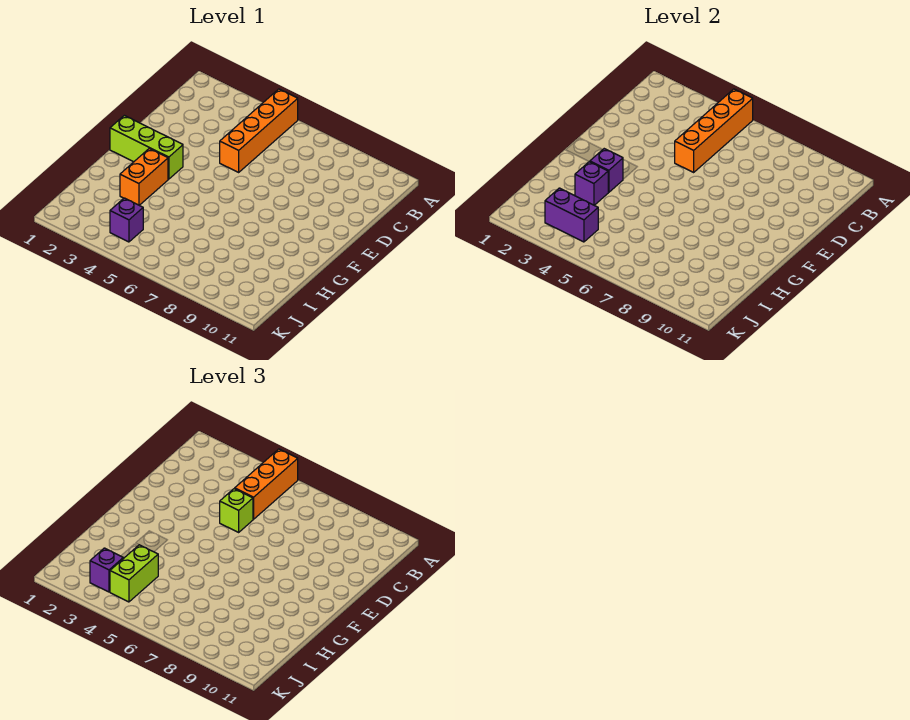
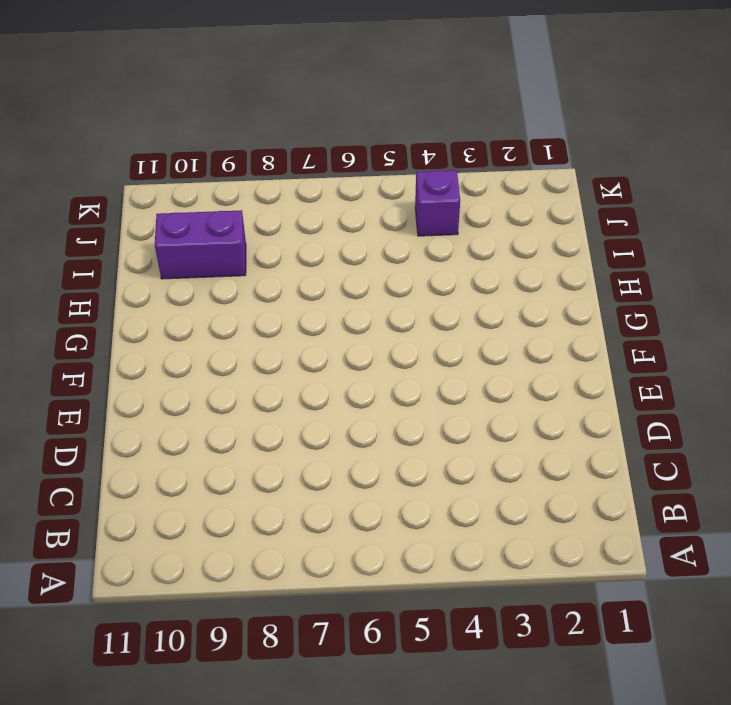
purple 1x2 brick [155,210,246,279] -> purple 1x2 brick moved to [545,188,598,242]
none -> orange 1x4 brick [220,89,298,172]
none -> lime 1x3 brick [110,115,183,179]
none -> orange 1x2 brick [120,149,168,205]

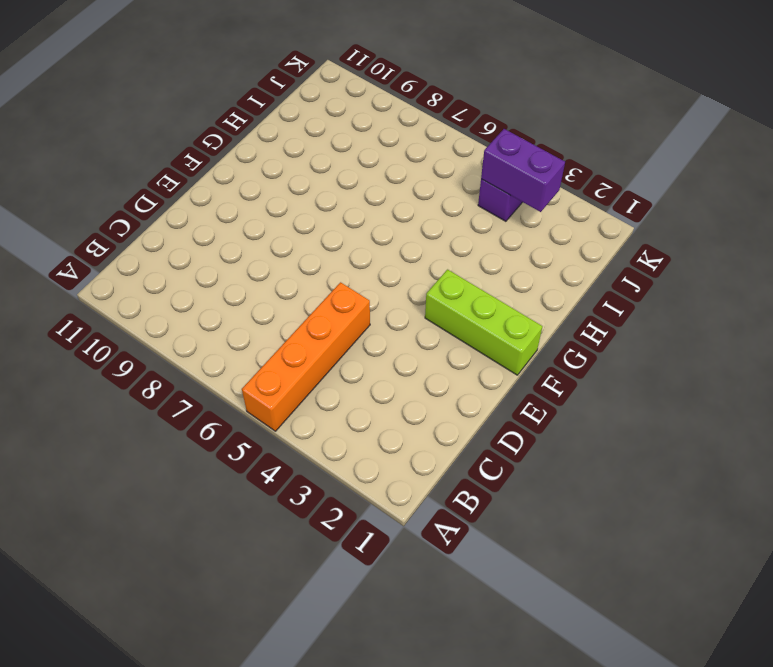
none -> orange 1x2 brick [120,149,168,205]
none -> orange 1x4 brick [675,89,753,172]
none -> purple 1x1 brick [590,149,623,192]

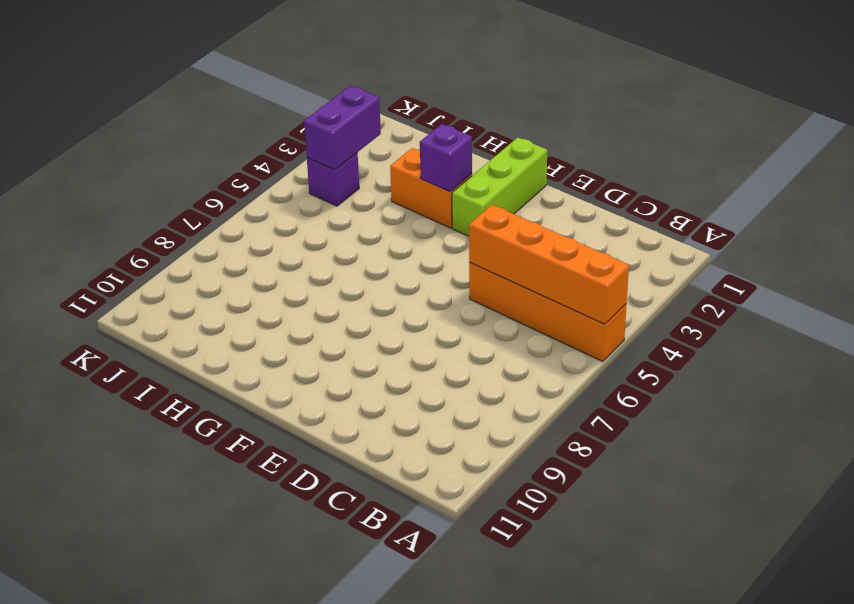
none -> purple 1x1 brick [575,162,608,205]
none -> orange 1x3 brick [235,449,298,519]
none -> lime 1x1 brick [220,489,253,532]

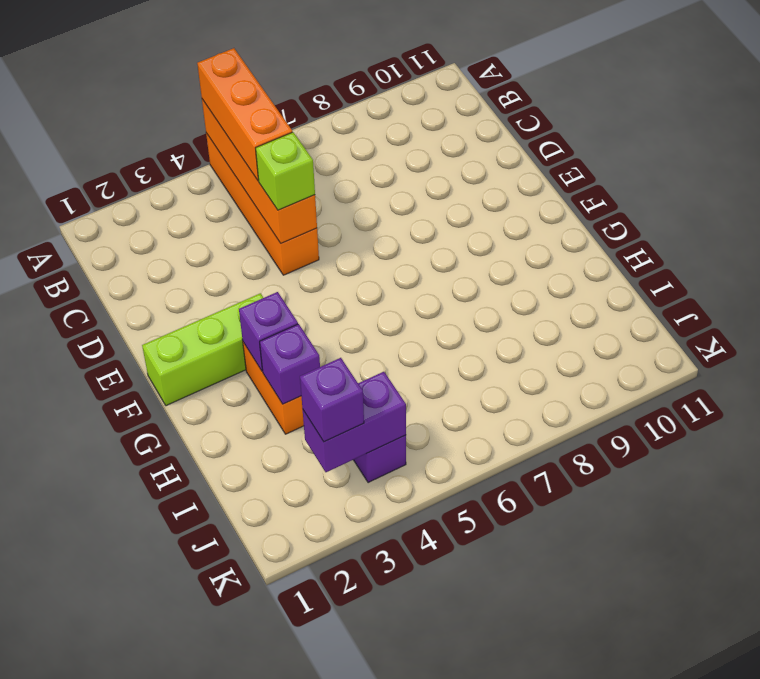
none -> lime 1x2 brick [110,545,158,602]

